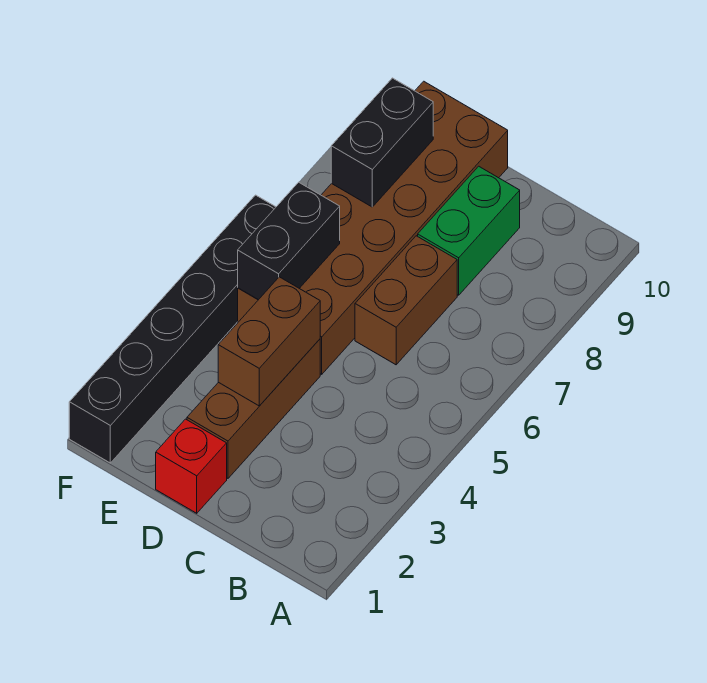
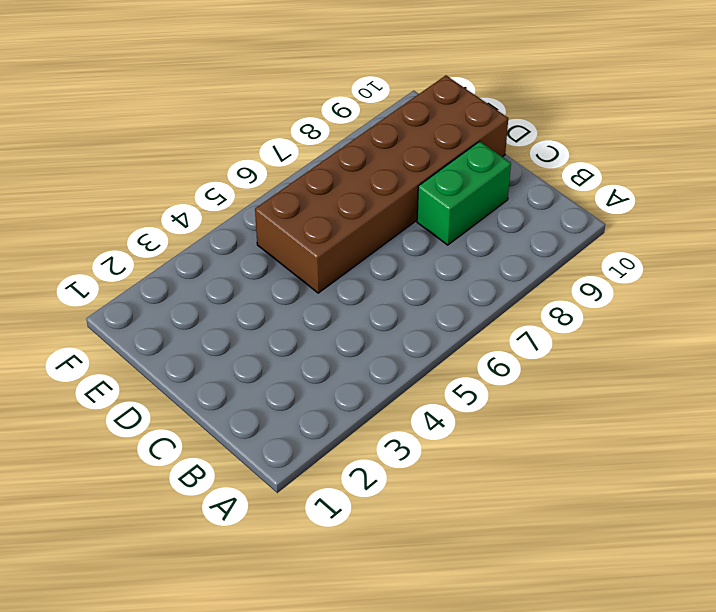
none -> brown 1x2 brick [355,236,457,365]
none -> red 1x1 brick [156,419,227,513]

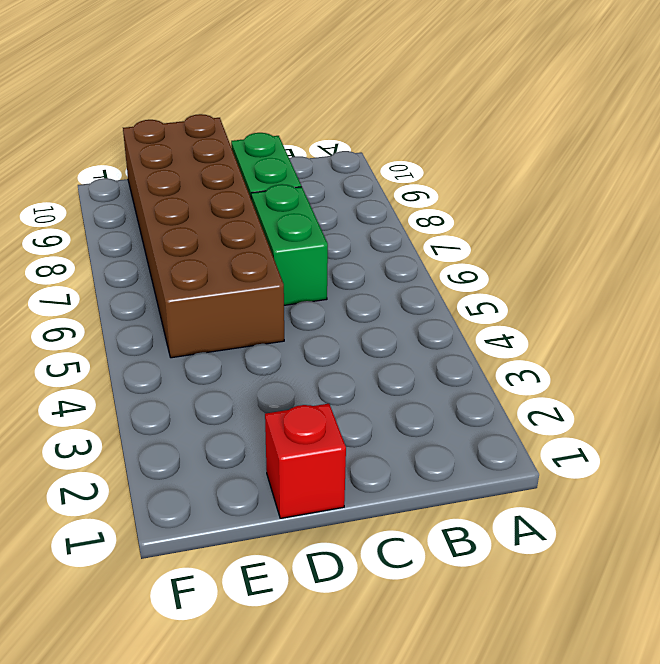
green 1x2 brick [251,184,328,305] -> brown 1x2 brick [355,236,457,365]
none -> brown 1x3 brick [187,339,320,478]
none -> black 1x6 brick [69,195,276,463]

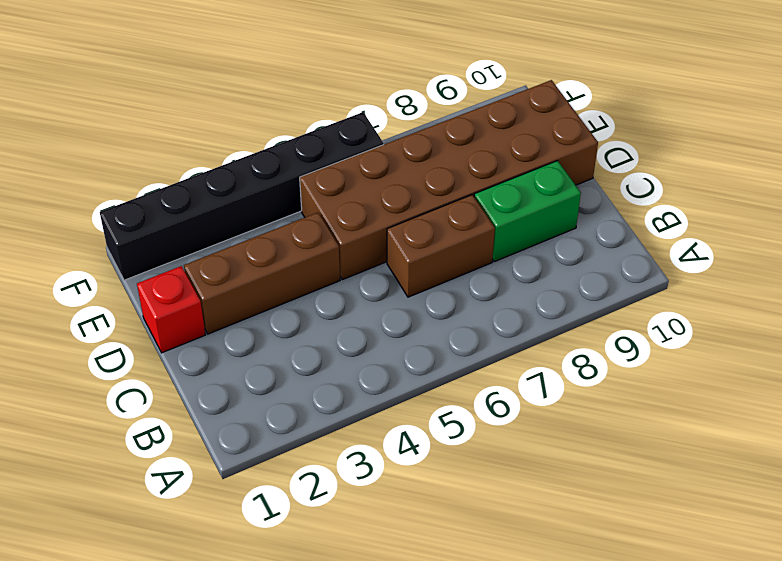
none -> brown 1x2 brick [218,277,320,406]
none -> black 1x2 brick [238,182,340,300]

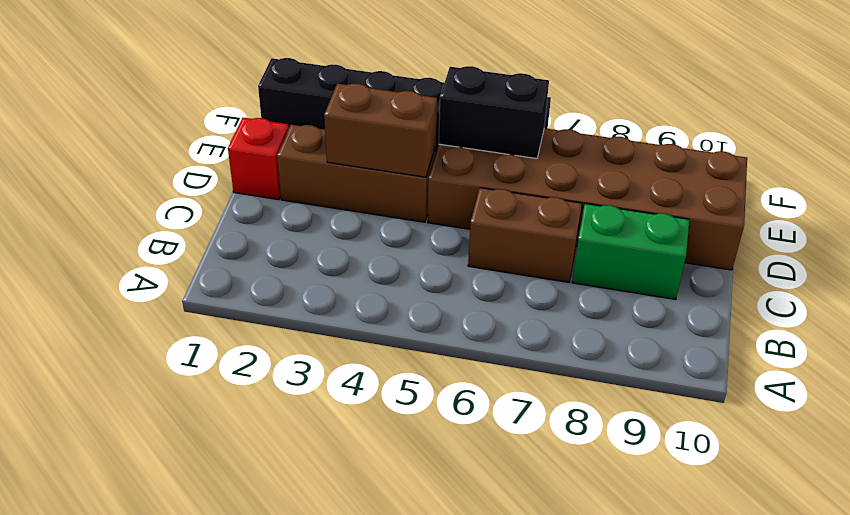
none -> black 1x2 brick [331,78,433,207]

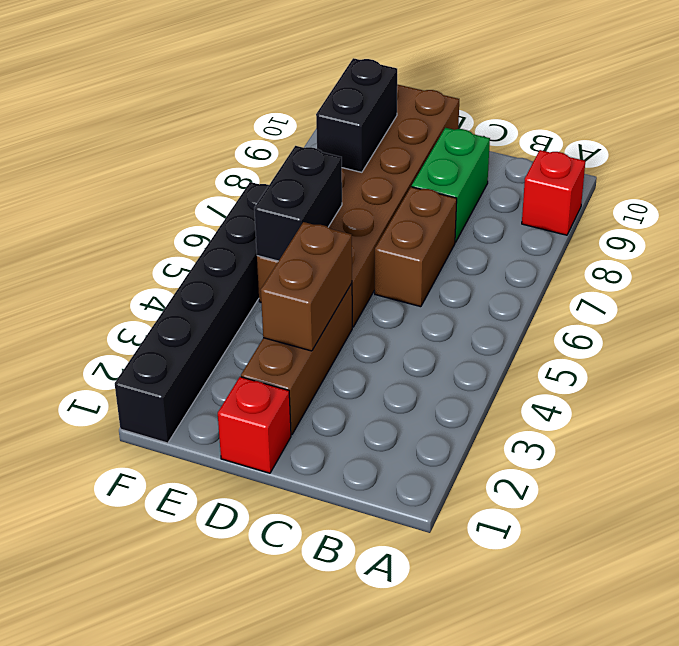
red 1x1 brick [522,150,585,235] -> none

